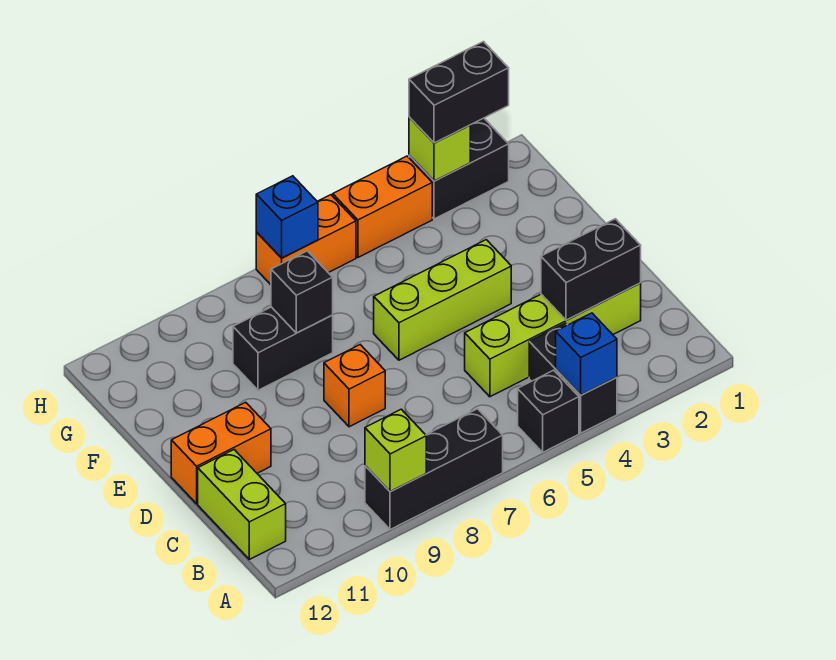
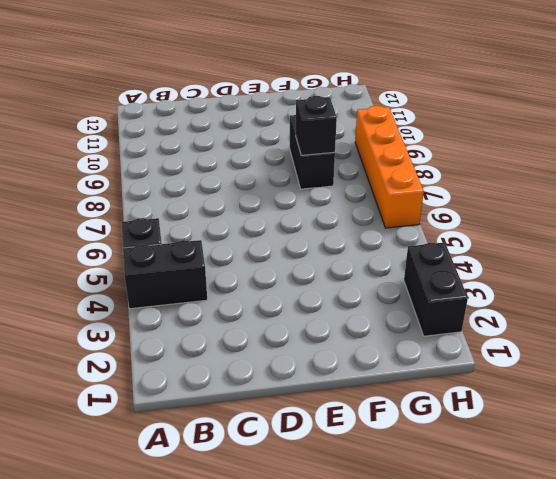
orange 1x4 brick [355,106,424,228] -> orange 1x2 brick [256,195,356,285]
none -> black 1x3 brick [365,409,503,530]
none -> lime 1x2 brick [198,450,286,559]
none -> lime 1x4 brick [465,283,641,397]

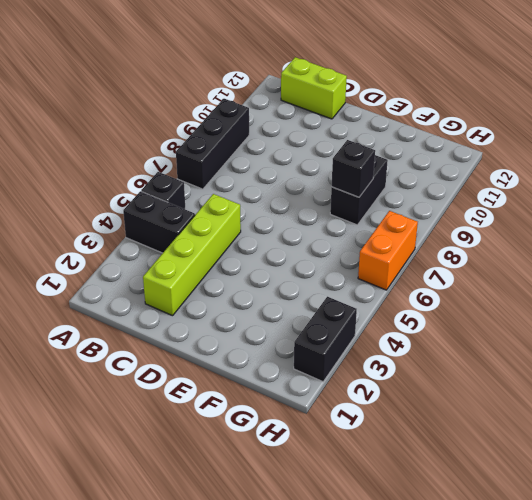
none -> orange 1x1 brick [324,345,385,427]
none -> orange 1x2 brick [171,402,271,504]
none -> lime 1x3 brick [374,240,511,360]

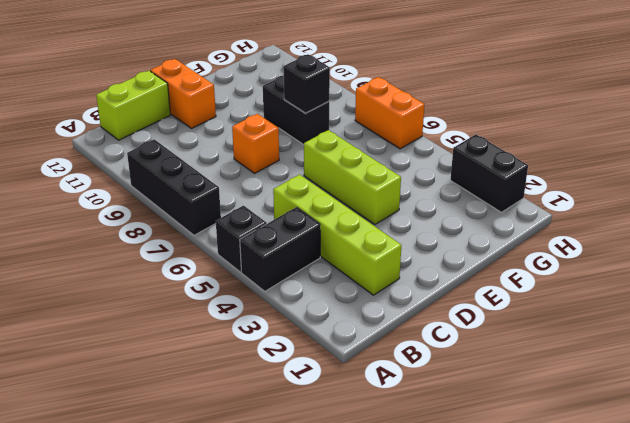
none -> orange 1x2 brick [333,156,432,257]
none -> blue 1x1 brick [556,313,617,395]
none -> lime 1x1 brick [365,409,426,492]

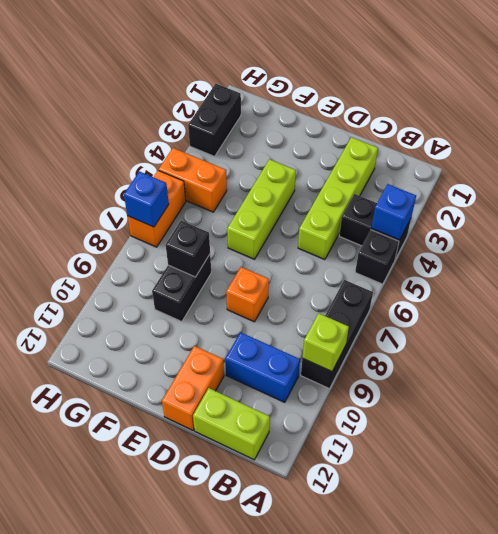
blue 1x2 brick [225,332,300,402] -> none
orange 1x2 brick [159,148,227,212] -> orange 1x2 brick turned to [333,156,432,257]
none -> black 1x2 brick [541,219,641,320]
none -> lime 1x1 brick [409,117,470,181]
none -> black 1x2 brick [409,42,509,143]

